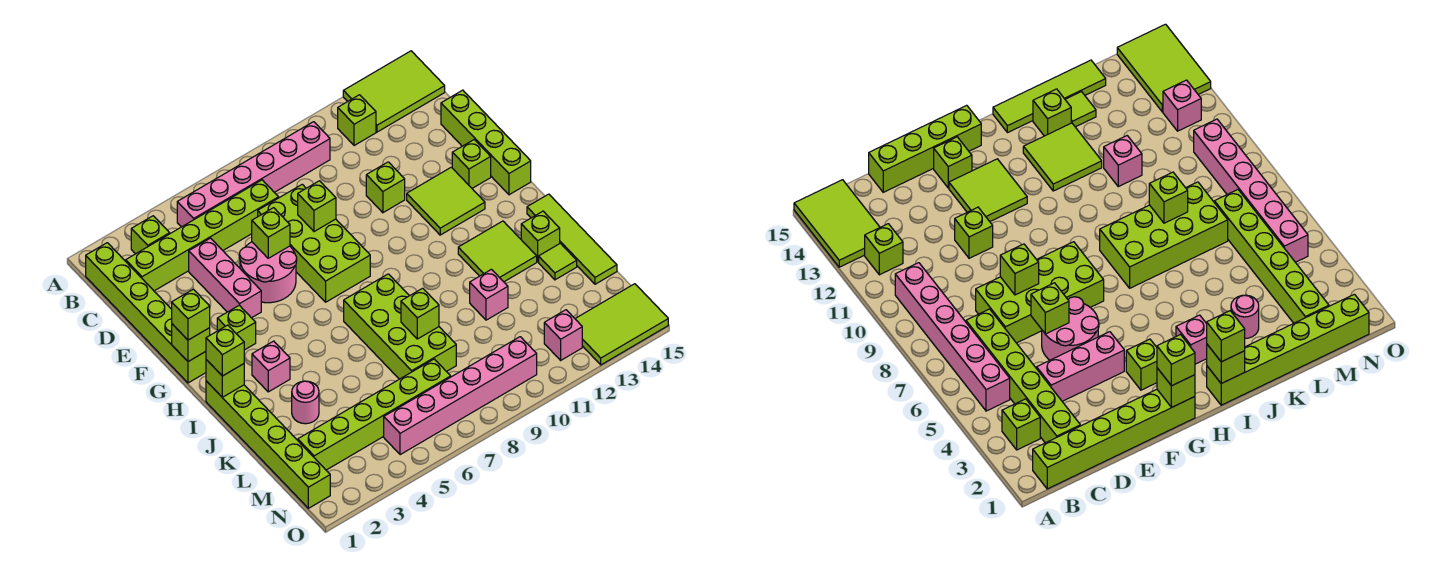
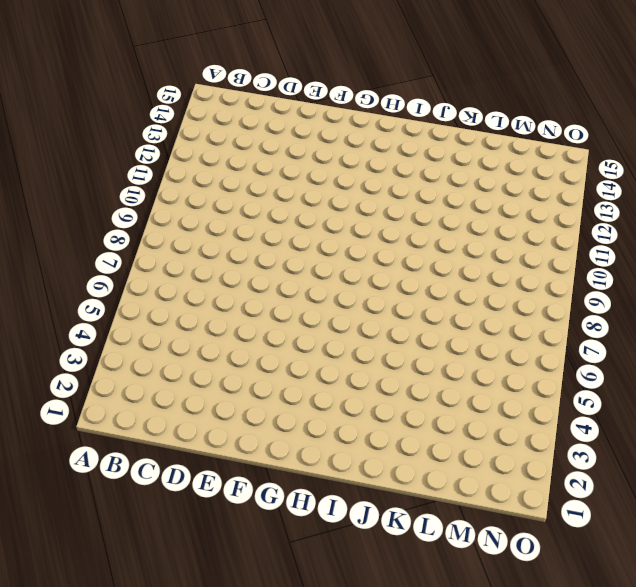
none -> lime 2x3 tile [343,51,445,132]
none -> lime 1x6 brick [86,243,206,383]
none -> lime 1x1 brick [131,216,170,254]
none -> pink 1x6 brick [177,122,330,227]

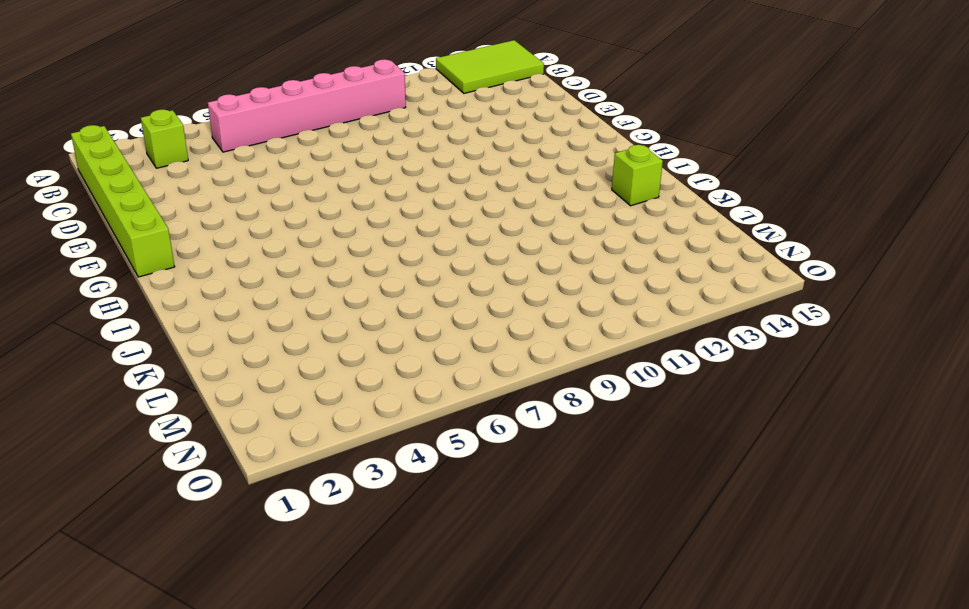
none -> lime 1x1 brick [338,95,376,146]
none -> lime 1x6 brick [126,180,279,291]
none -> pink 1x3 brick [189,238,261,318]
none -> lime 2x4 brick [258,184,370,302]

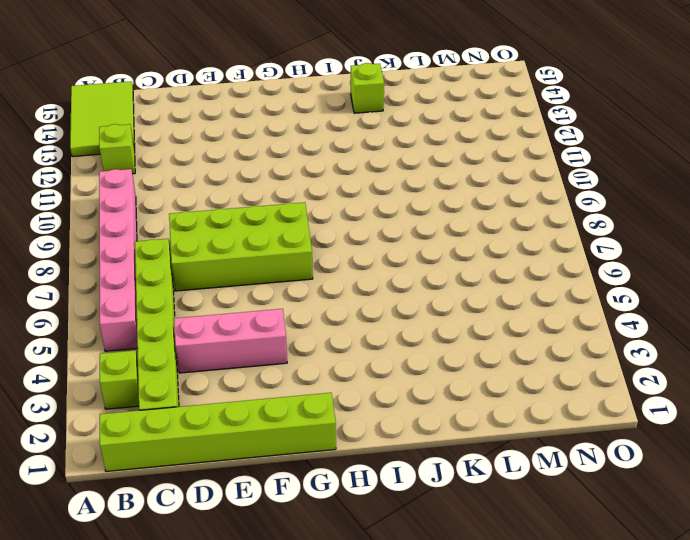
none -> lime 1x4 brick [441,90,531,195]
none -> pink 2x2 round brick [239,242,297,303]
none -> lime 1x1 brick [366,162,405,213]
none -> lime 2x2 tile [407,167,485,235]

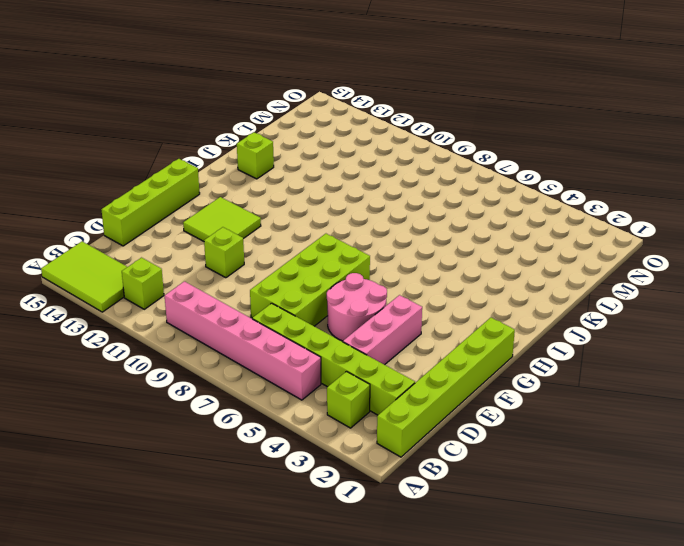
none -> lime 1x1 brick [452,140,491,188]
none -> lime 1x1 brick [217,305,256,350]
none -> lime 1x6 brick [206,381,330,508]
none -> pink 1x1 brick [252,341,290,392]

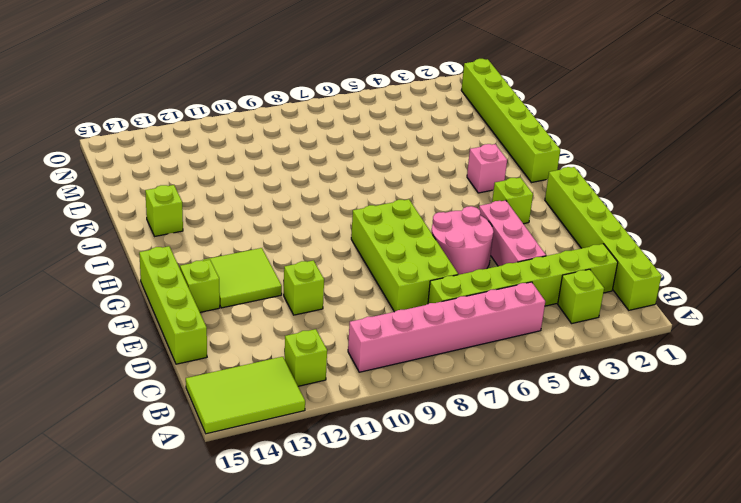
none -> lime 2x4 brick [344,274,456,379]
none -> lime 2x2 tile [458,221,537,282]
none -> lime 1x4 tile [527,194,617,284]
none -> pink 1x1 round brick [292,381,319,424]

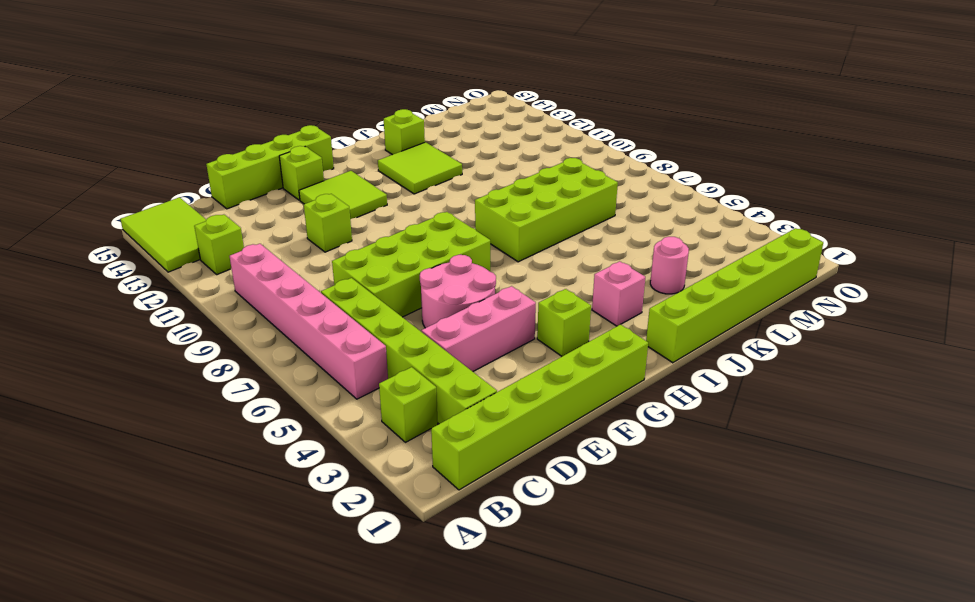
none -> lime 1x4 tile [527,194,617,284]
none -> pink 1x1 brick [470,269,508,320]
none -> lime 1x1 tile [539,243,577,280]
none -> lime 1x6 brick [298,359,451,470]

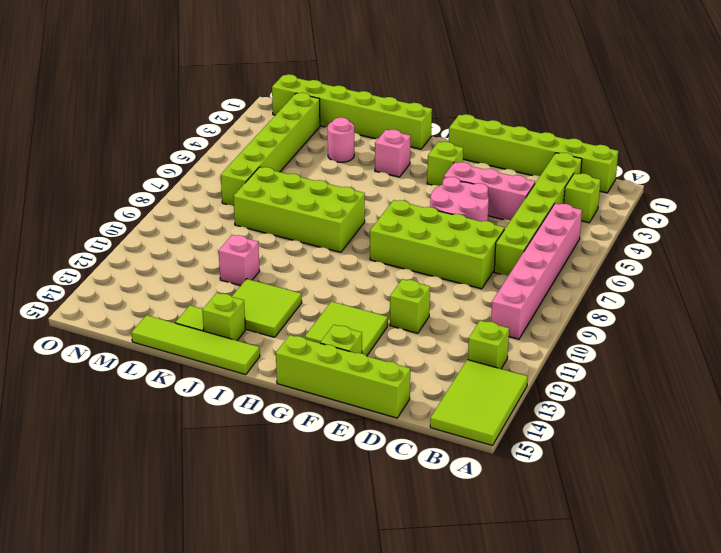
none -> pink 1x6 brick [384,337,537,455]
none -> pink 1x1 brick [544,310,582,360]
none -> lime 2x3 tile [575,284,668,365]
none -> lime 1x1 brick [252,208,290,258]

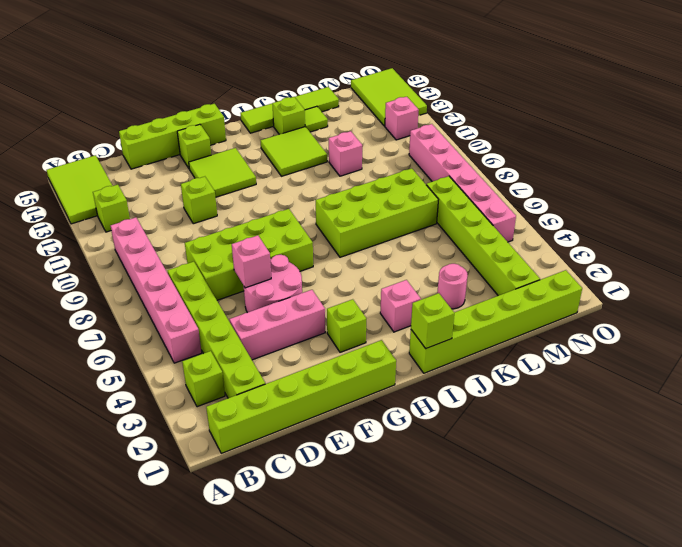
pink 1x1 brick [232,235,271,288] -> lime 1x1 brick [252,208,290,258]
none -> lime 1x1 brick [298,181,336,232]
none -> lime 1x1 brick [172,324,210,361]
none -> lime 1x1 brick [401,288,439,339]
none -> lime 1x1 brick [172,289,210,340]

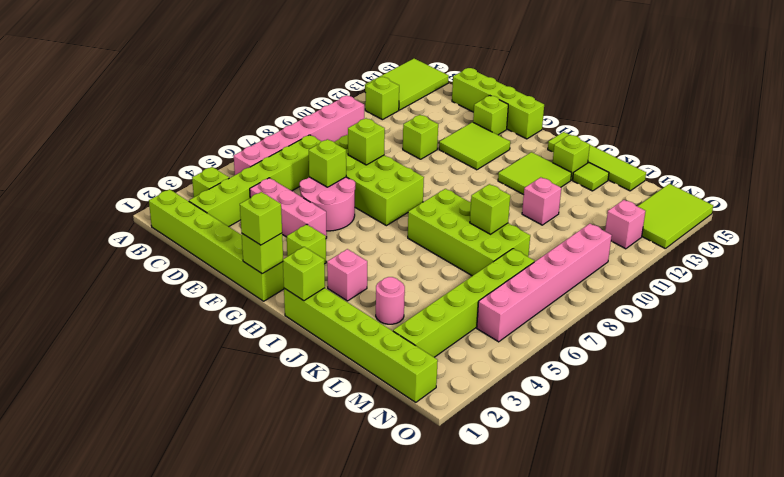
none -> lime 1x1 brick [206,325,244,376]

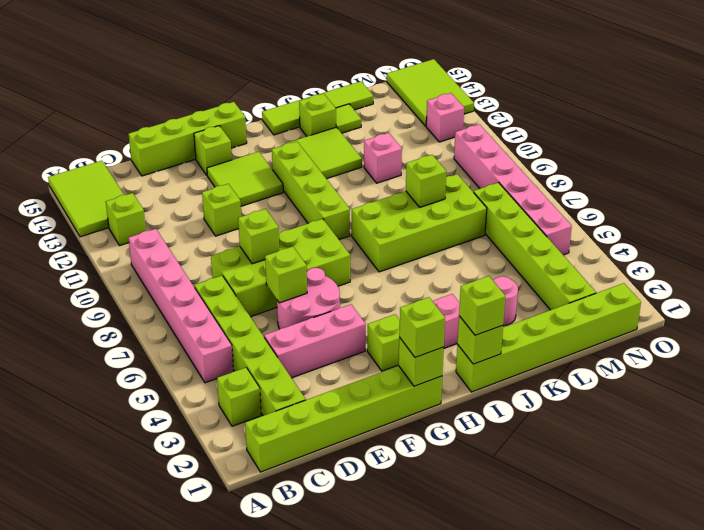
lime 1x4 brick [272,141,350,239] -> none

